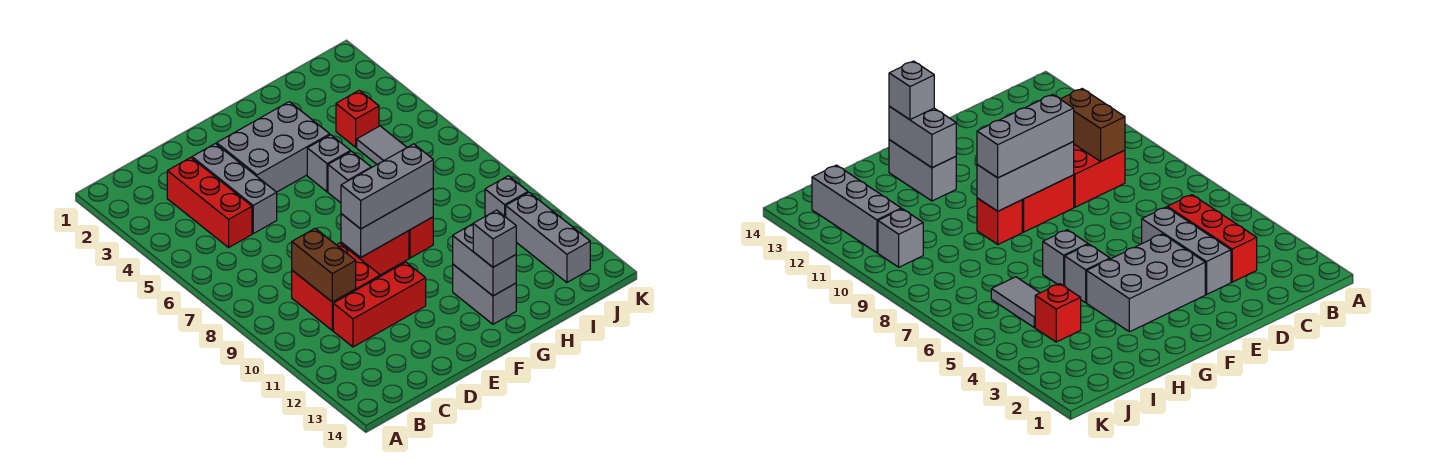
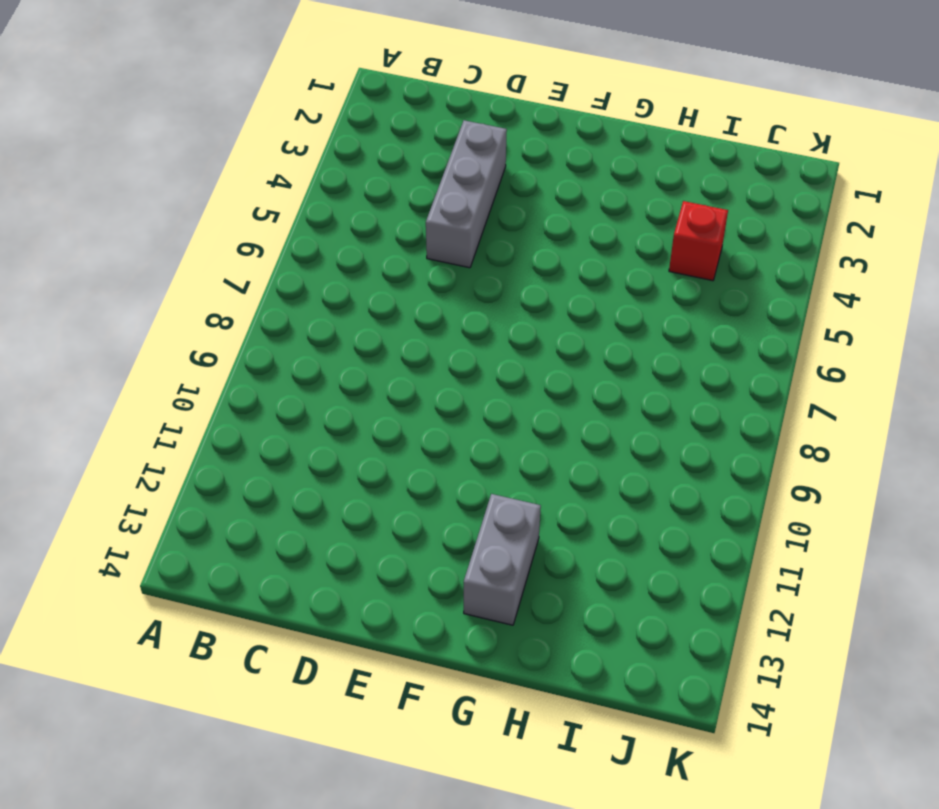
none -> red 1x3 brick [167,157,252,247]
none -> red 2x2 brick [292,243,380,330]
none -> red 1x3 brick [333,262,426,347]

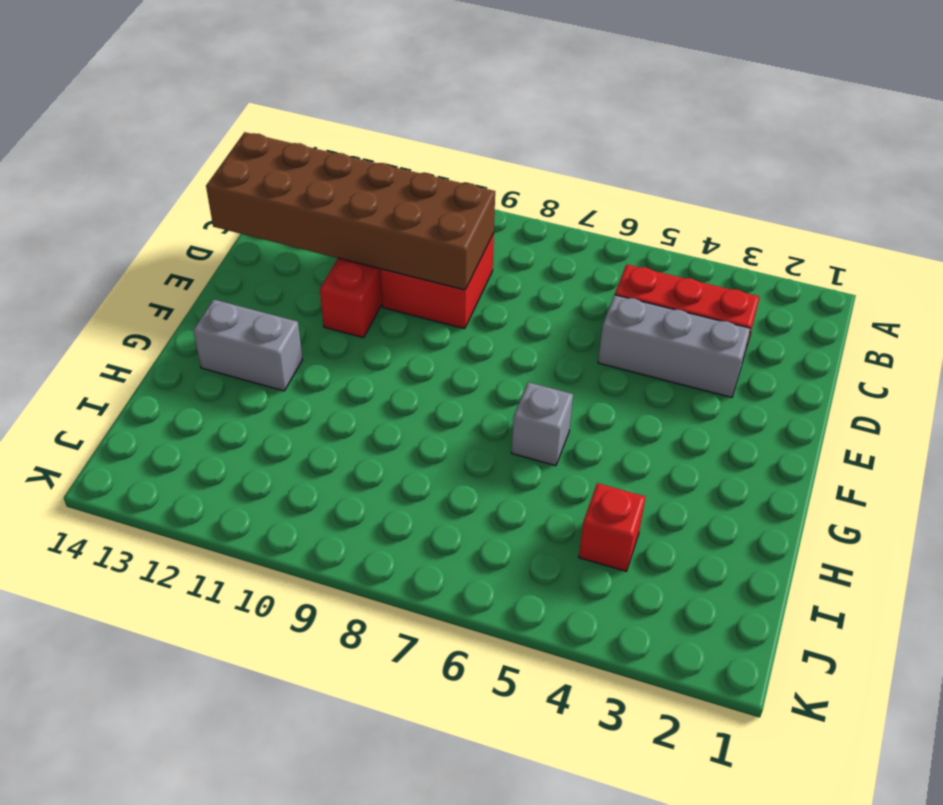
brown 2x6 brick [206,132,495,290] -> brown 1x2 brick [292,228,356,302]
none -> grey 2x3 brick [217,102,330,192]
none -> red 1x2 brick [341,231,409,275]
none -> grey 1x1 brick [307,135,351,192]

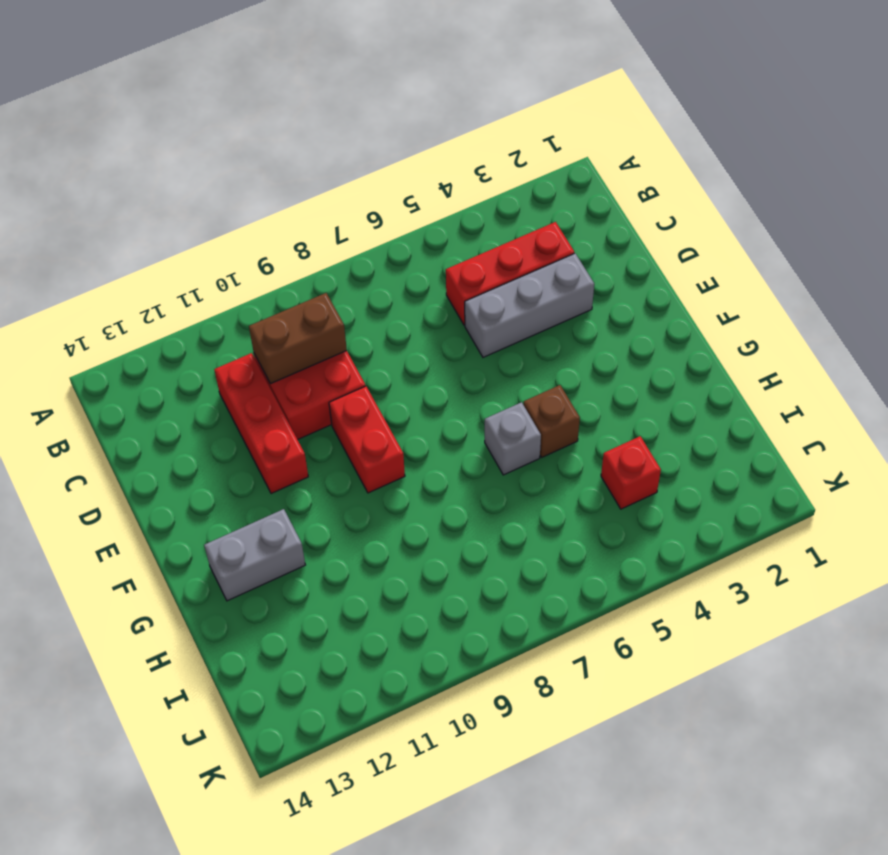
brown 1x1 brick [523,385,580,457] -> grey 1x1 brick [307,135,351,192]
none -> grey 2x3 brick [217,102,330,192]
none -> red 1x1 brick [409,217,433,258]
none -> grey 1x2 tile [357,126,407,164]

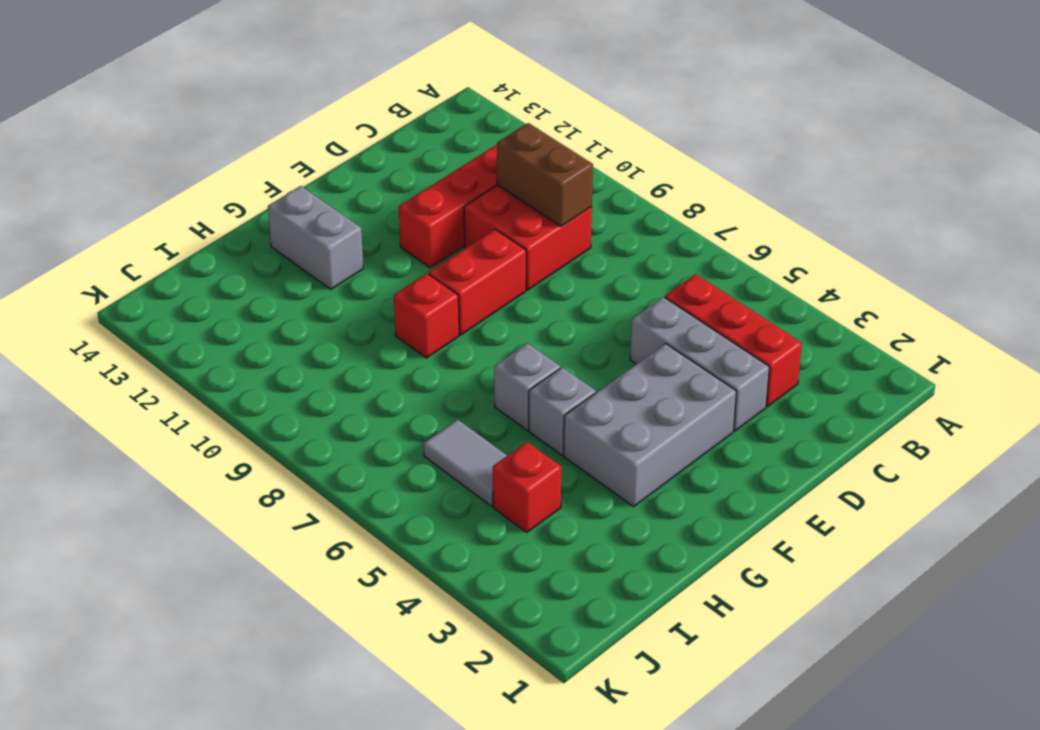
none -> grey 1x1 brick [485,176,528,217]
none -> grey 1x3 brick [506,193,590,282]
none -> grey 1x3 brick [341,189,433,257]

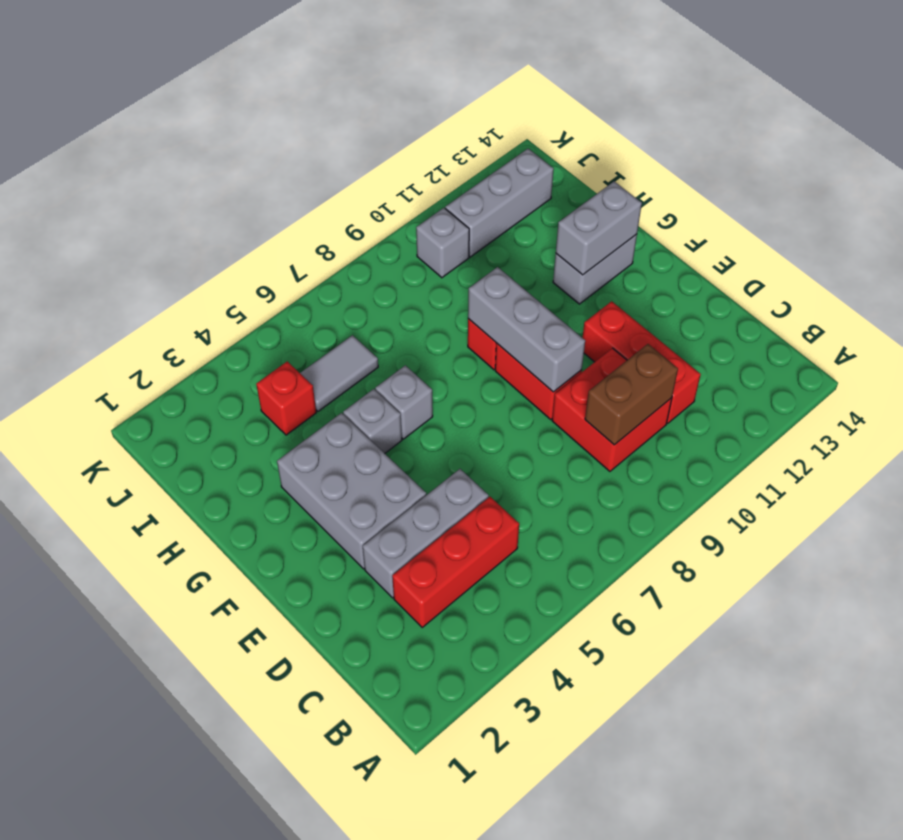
none -> grey 1x3 brick [341,144,433,229]
none -> grey 1x1 brick [473,210,516,267]

